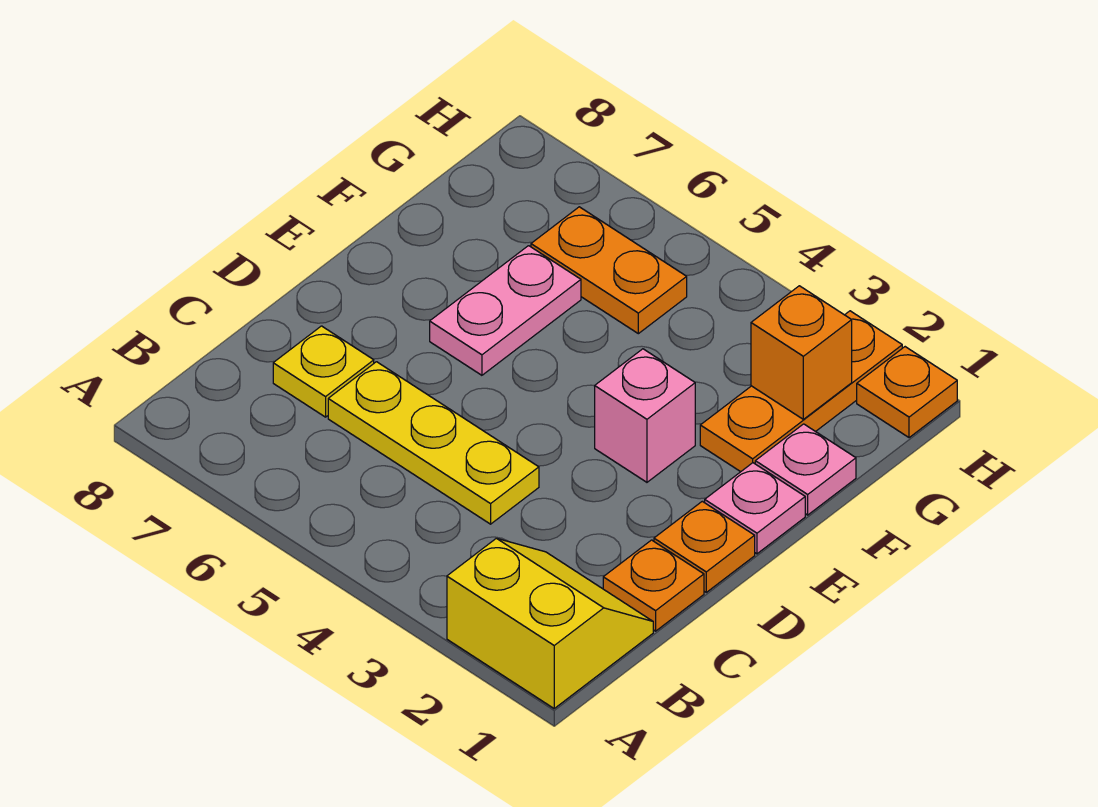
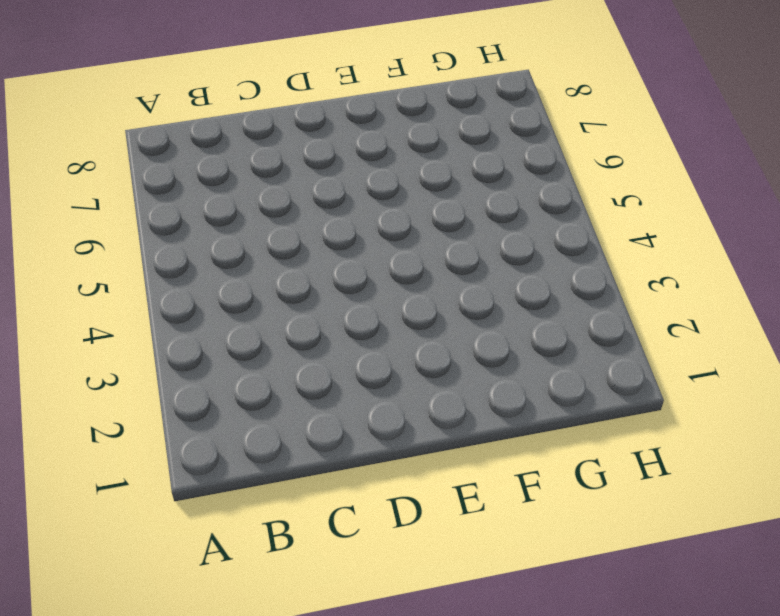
none -> yellow 2x2 slope [447,538,653,708]
none -> orange 1x1 plate [603,540,704,631]
none -> yellow 1x3 plate [328,362,539,524]

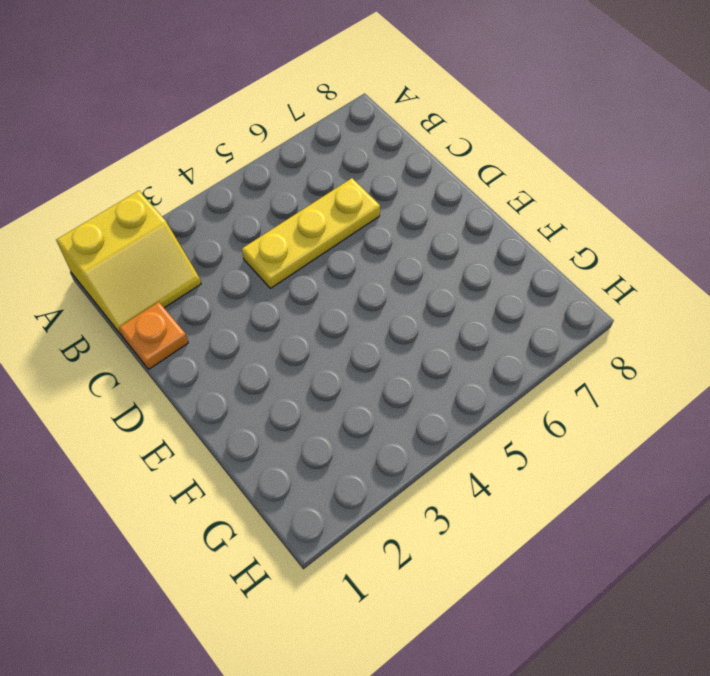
none -> yellow 1x1 plate [273,326,374,417]
none -> orange 1x1 plate [654,501,755,592]
none -> pink 1x1 plate [705,463,805,554]

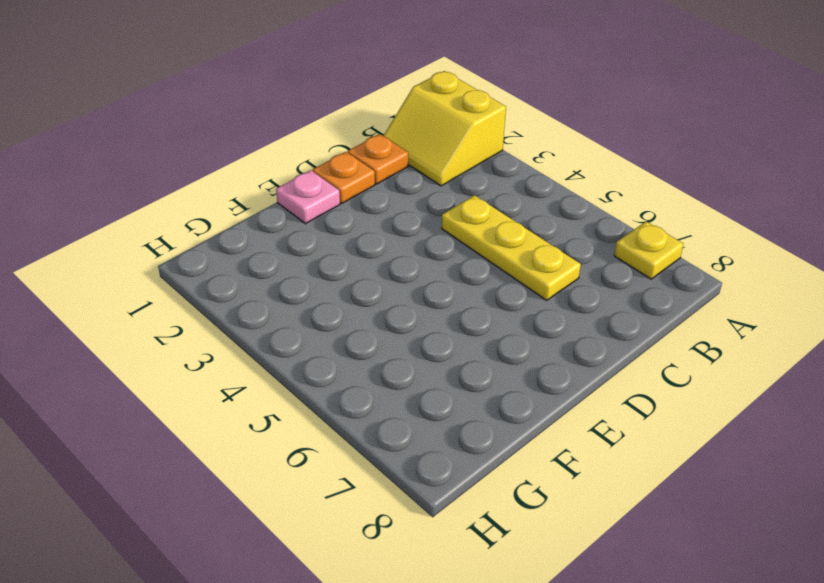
yellow 1x1 plate [614,221,683,279] -> yellow 1x1 plate moved to [273,326,374,417]
none -> pink 1x1 brick [595,349,695,482]
none -> pink 1x2 plate [430,246,581,375]
none -> pink 1x1 plate [755,424,856,515]

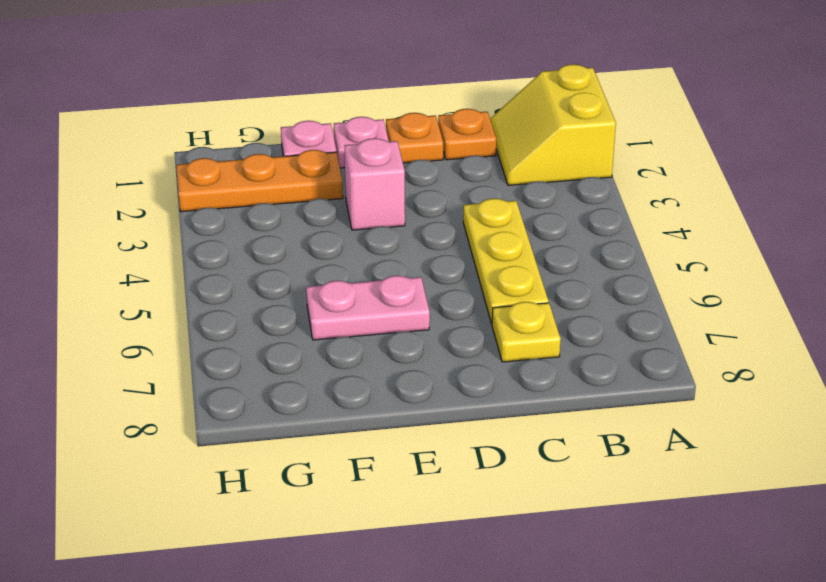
none -> orange 1x2 plate [531,207,687,334]
none -> orange 1x1 plate [857,347,957,438]
none -> orange 1x1 brick [751,286,852,419]

